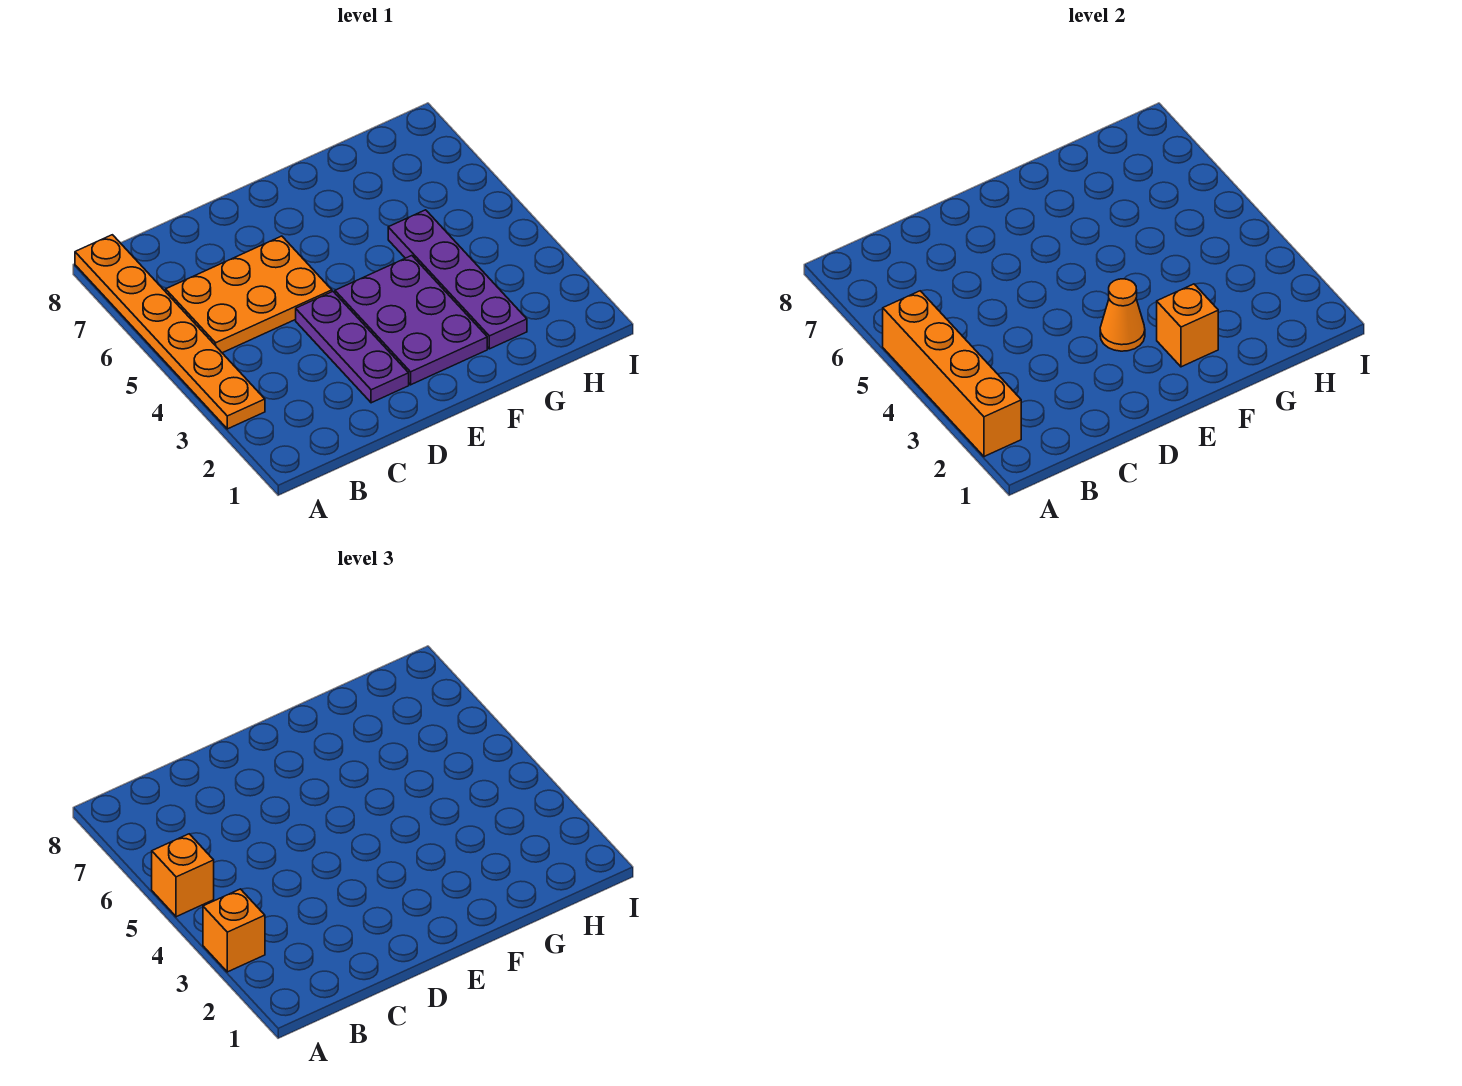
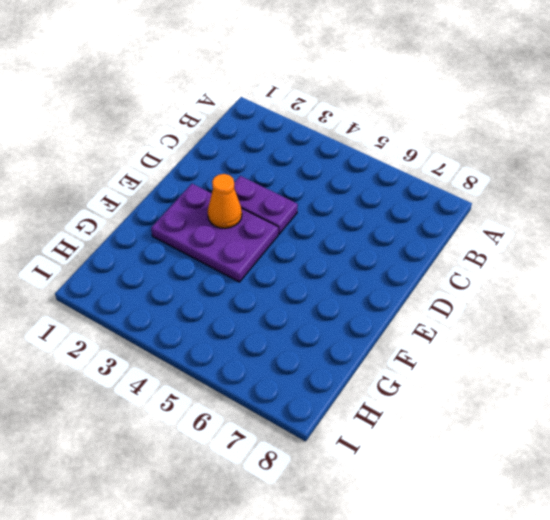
purple 1x2 plate [234,176,298,234] -> purple 1x3 plate [296,292,409,403]
none -> orange 1x6 plate [75,235,265,429]
none -> orange 2x3 plate [166,236,332,353]

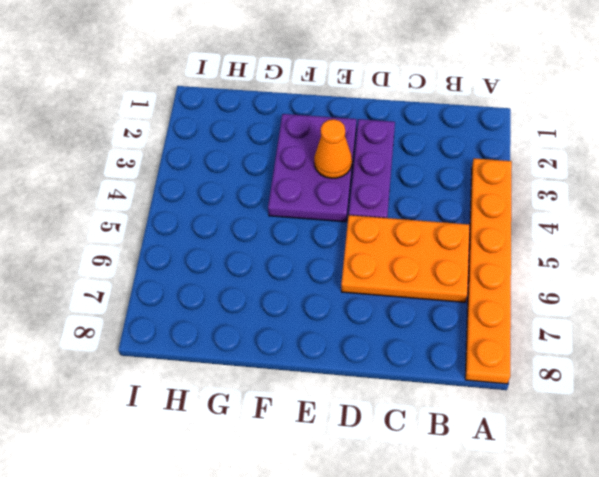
none -> purple 1x4 plate [388,210,527,349]
none -> orange 1x4 brick [883,291,1021,457]

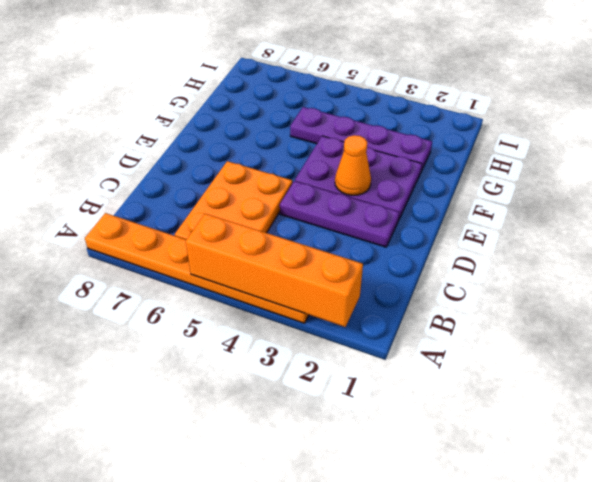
none -> orange 1x1 brick [1157,284,1218,367]
none -> orange 1x1 brick [203,889,265,972]

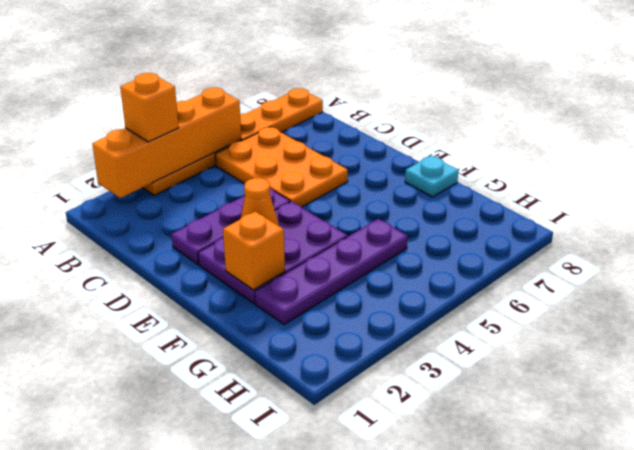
cyan 1x1 plate [405,156,458,197] -> none
none -> orange 1x1 brick [152,834,214,917]

